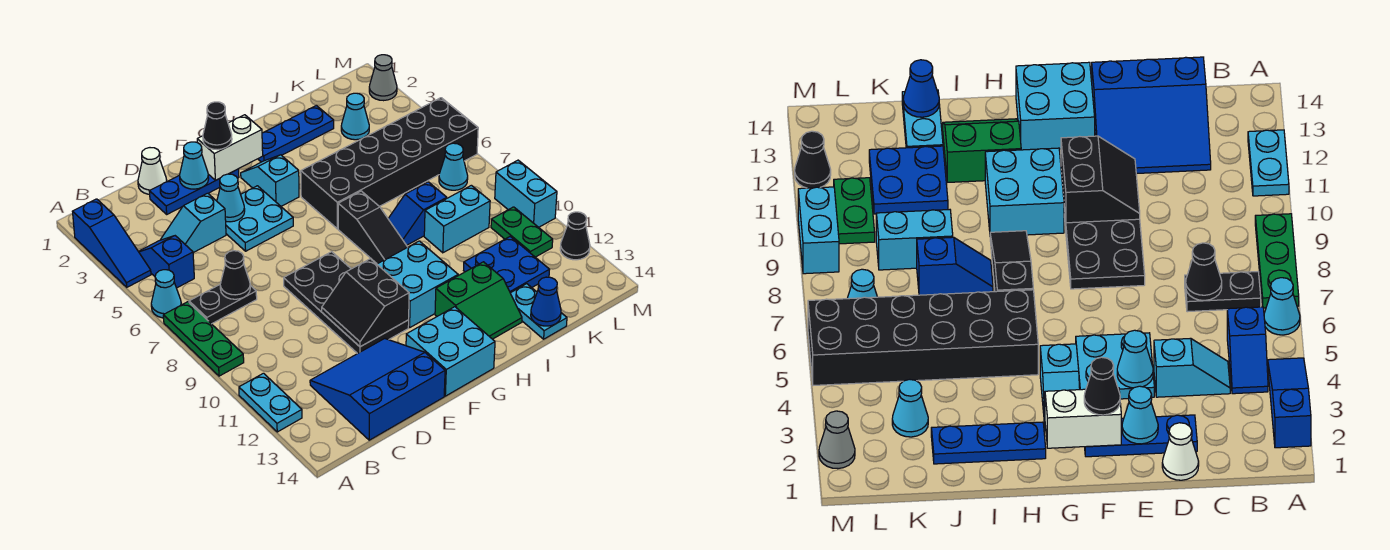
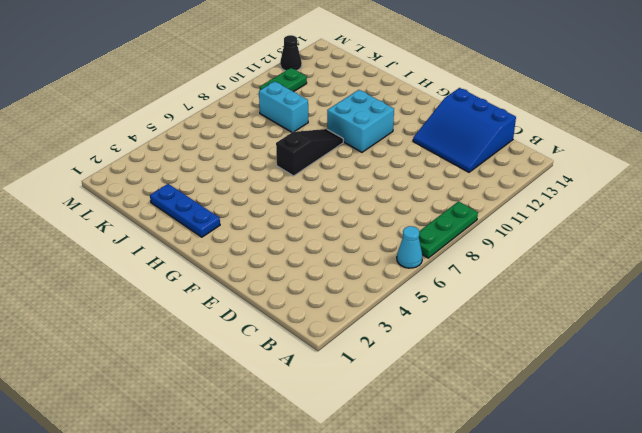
none -> blue 1x3 slope [72,199,151,287]
none -> cyan 1x2 plate [239,373,302,432]
none -> blue 1x2 slope [138,236,194,288]
none -> black 1x2 plate [189,285,257,324]

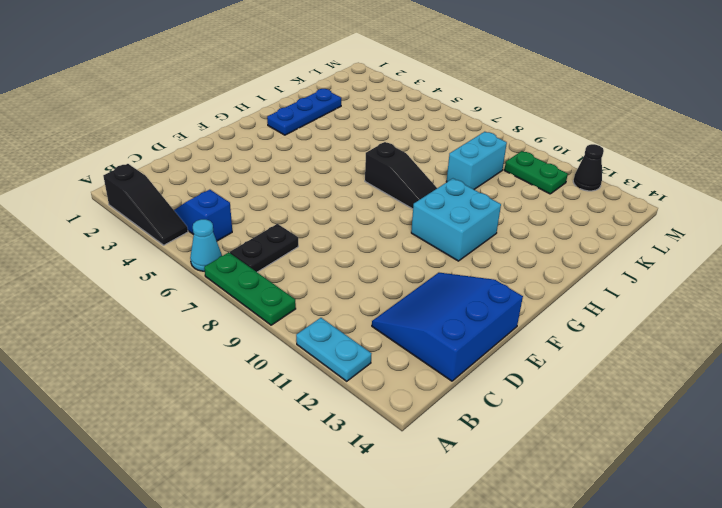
black 1x3 slope [103,164,188,245] -> blue 1x3 slope [72,199,151,287]
none -> cyan 1x2 slope [161,193,226,253]
none -> white 1x1 cone [138,148,167,194]
none -> blue 1x3 plate [149,169,239,214]
none -> cyan 2x2 plate [226,186,293,251]

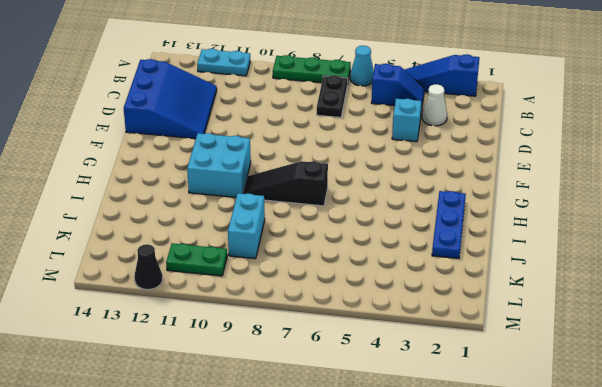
white 1x1 cone [422,84,447,126] -> white 1x1 cone moved to [138,148,167,194]
none -> blue 1x3 plate [149,169,239,214]
none -> cyan 2x2 plate [226,186,293,251]
none -> black 2x4 plate [284,252,409,354]
none -> cyan 2x2 brick [406,307,495,396]

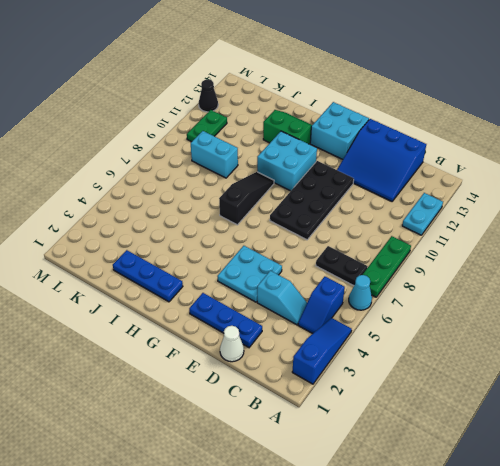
none -> cyan 1x2 slope [241,155,299,206]
none -> black 2x6 brick [301,98,478,229]
none -> blue 1x2 slope [388,182,447,245]
none -> blue 2x2 plate [464,237,550,293]

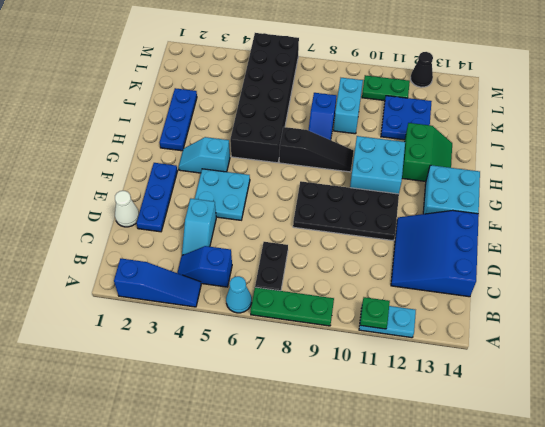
green 1x1 plate [360,297,390,329] -> none
none -> cyan 1x2 plate [510,284,567,339]
none -> cyan 1x1 cone [341,93,369,140]
none -> cyan 1x1 cone [439,143,468,190]
none -> grey 1x1 cone [369,55,397,101]

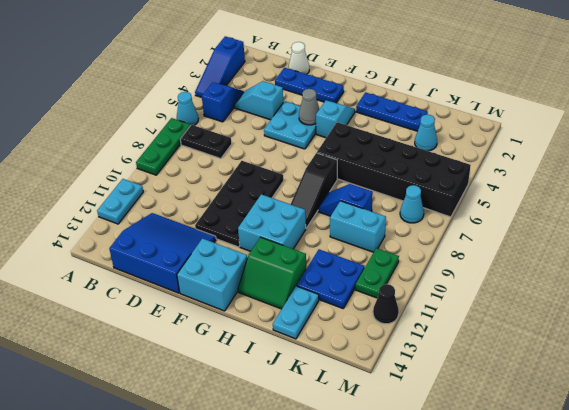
grey 1x1 cone [299,89,319,125] -> grey 1x1 cone moved to [369,55,397,101]
none -> cyan 1x2 brick [495,160,557,227]
none -> black 1x1 cone [220,251,250,299]
none -> cyan 1x1 cone [180,142,209,189]
none -> cyan 1x1 cone [217,174,245,222]

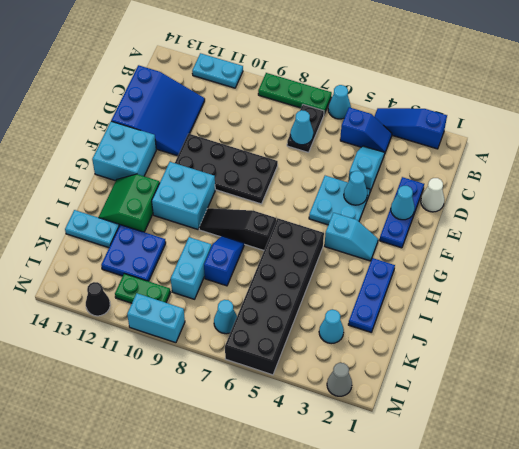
cyan 1x1 cone [290,110,313,145] -> black 1x1 cone [220,251,250,299]
none -> black 2x2 slope [322,259,409,347]
none -> white 1x2 brick [197,115,263,180]
none -> blue 1x1 cone [531,277,561,326]
none -> black 1x1 cone [203,102,232,150]

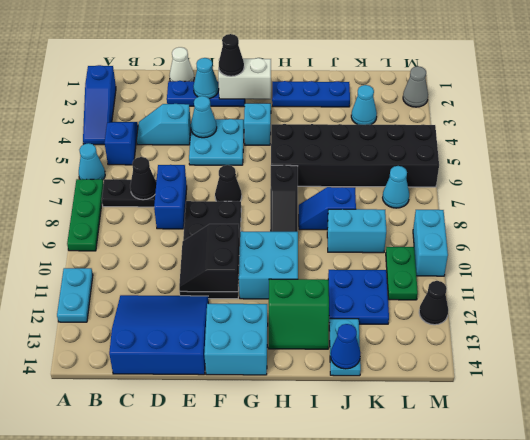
blue 1x2 brick [154,165,187,229] -> none
black 1x1 cone [215,165,242,201] -> none

